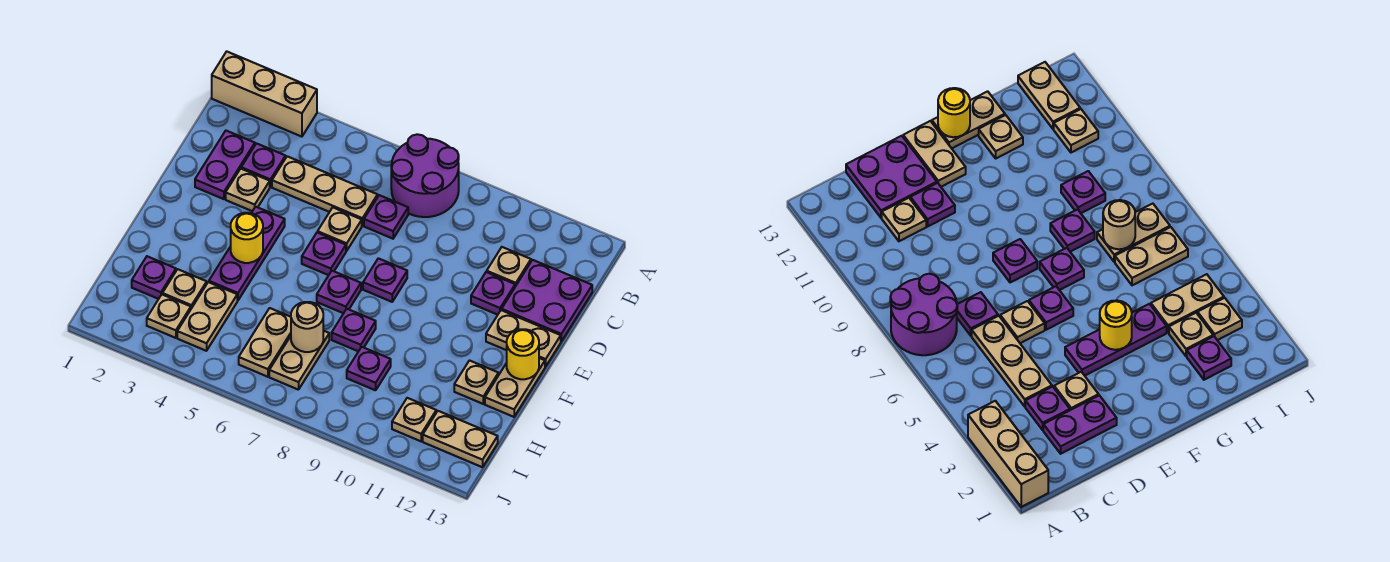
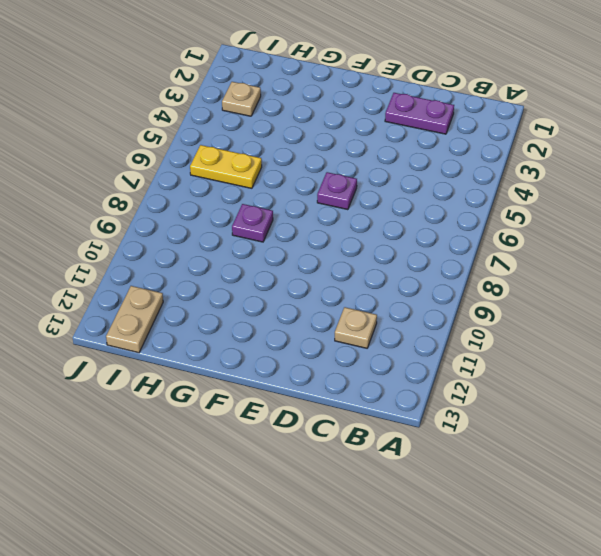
yellow 1x2 plate [190,145,262,188] -> tan 1x2 plate [239,308,291,377]
none -> tan 1x3 brick [212,51,317,137]
none -> purple 2x2 round brick [391,134,459,217]
none -> purple 1x1 plate [241,143,286,187]
none -> tan 1x3 plate [272,156,378,226]

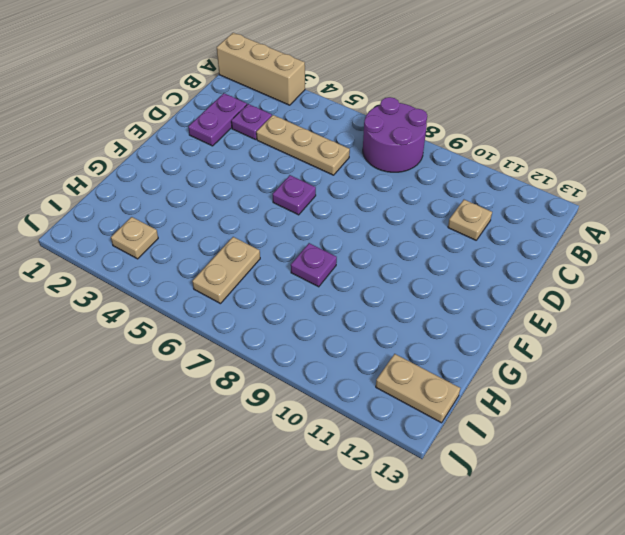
none -> purple 1x1 plate [364,195,408,239]
none -> purple 2x2 plate [502,260,592,341]
none -> tan 1x1 plate [226,169,270,211]
none -> tan 1x1 plate [318,208,362,251]

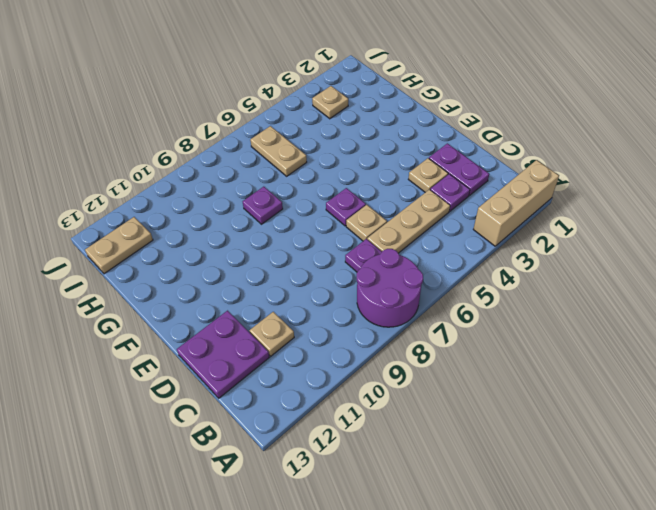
none -> purple 1x1 plate [471,272,515,315]
none -> purple 1x3 plate [209,207,285,300]
none -> purple 1x1 plate [363,258,407,302]
none -> tan 1x2 plate [486,310,561,367]

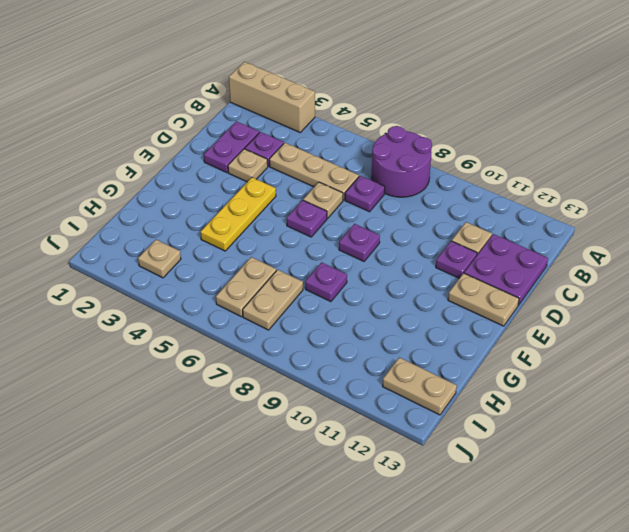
yellow 1x3 plate [201,177,276,251] -> purple 1x3 plate [209,207,285,300]
none -> purple 1x1 plate [317,271,361,313]
none -> tan 1x2 plate [485,358,545,417]
none -> tan 1x1 plate [454,361,499,404]
none -> purple 1x1 plate [132,256,176,299]

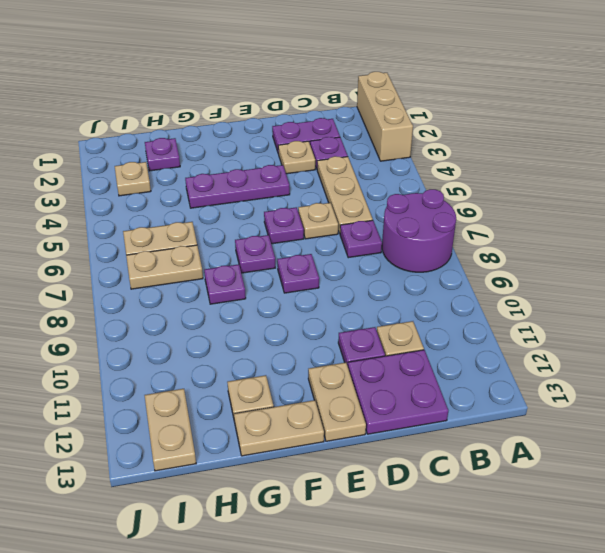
none -> tan 1x1 plate [162,269,207,309]
none -> tan 1x2 plate [177,282,237,351]
none -> purple 1x1 plate [347,347,391,390]
none -> tan 1x1 plate [392,398,436,441]

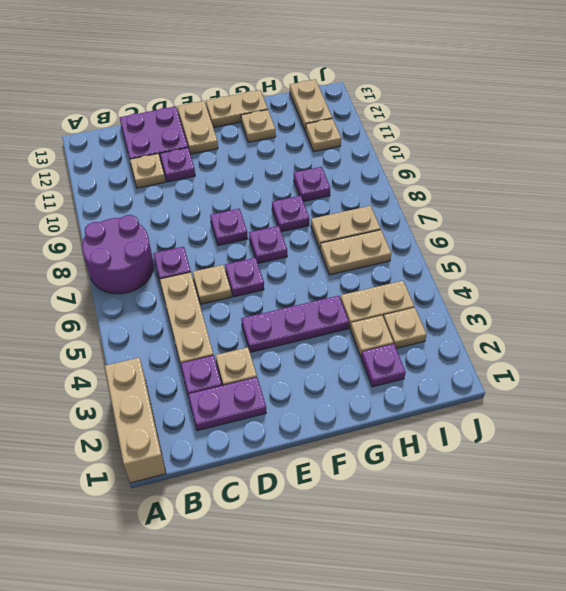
none -> yellow 1x1 round brick [231,213,263,263]
none -> yellow 1x1 round brick [507,329,539,379]
none -> tan 1x1 round brick [291,302,323,352]

